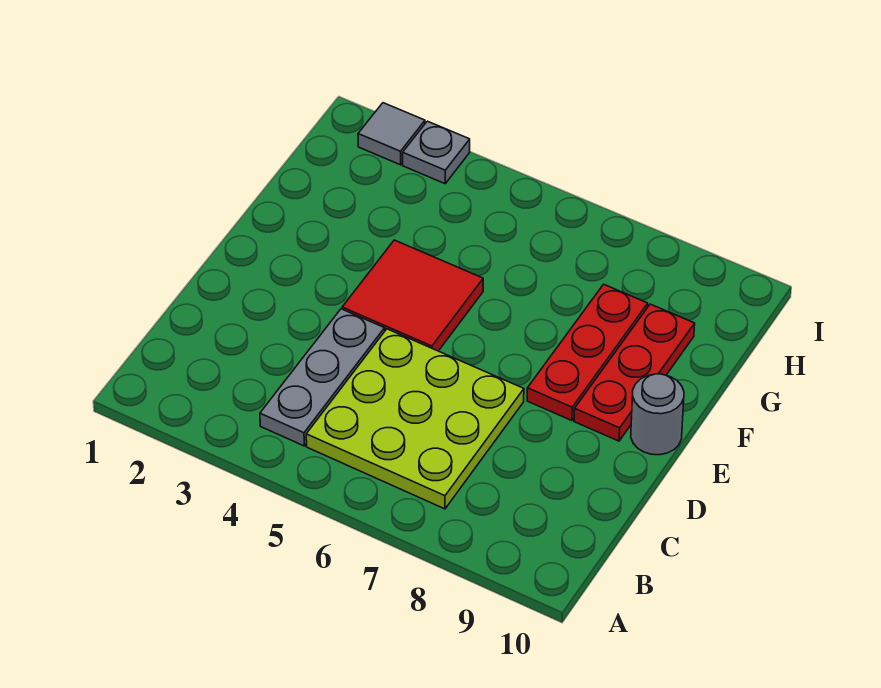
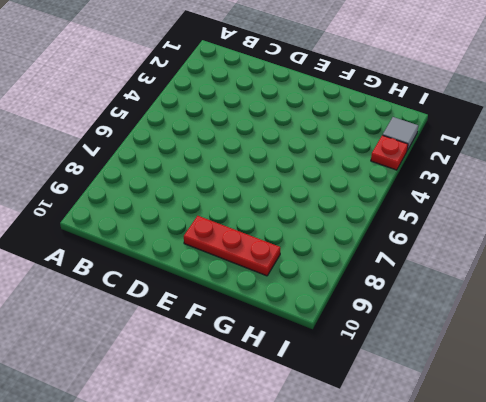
red 1x1 plate [371,135,408,170] -> grey 1x1 plate [403,121,470,184]
none -> grey 1x3 plate [260,309,385,446]
none -> lime 3x3 plate [306,329,524,509]

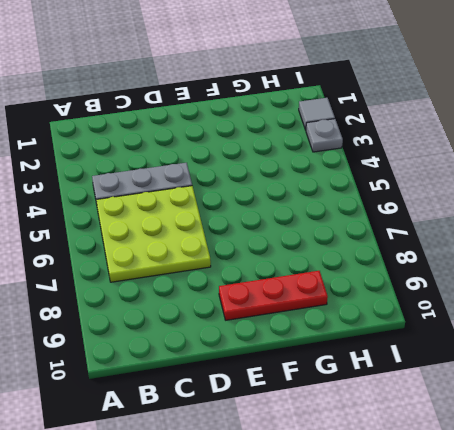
none -> red 2x2 tile [342,240,483,351]
none -> red 1x3 plate [527,284,648,421]

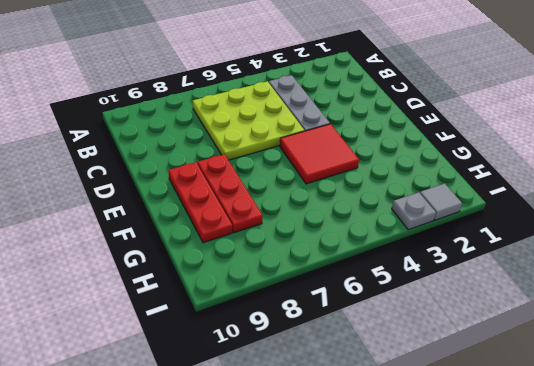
none -> grey 1x1 round brick [631,374,684,455]

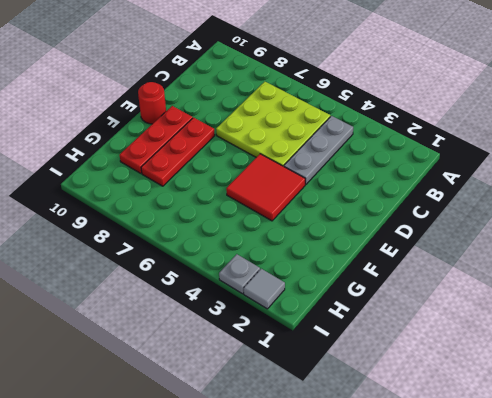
red 1x1 round brick [138,82,166,124] -> grey 1x1 round brick [631,374,684,455]

